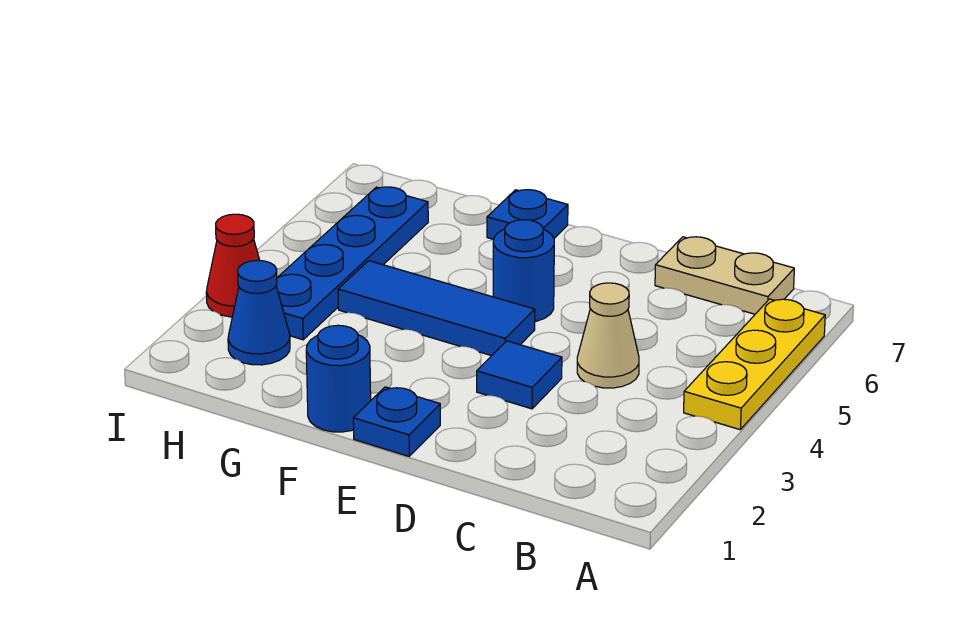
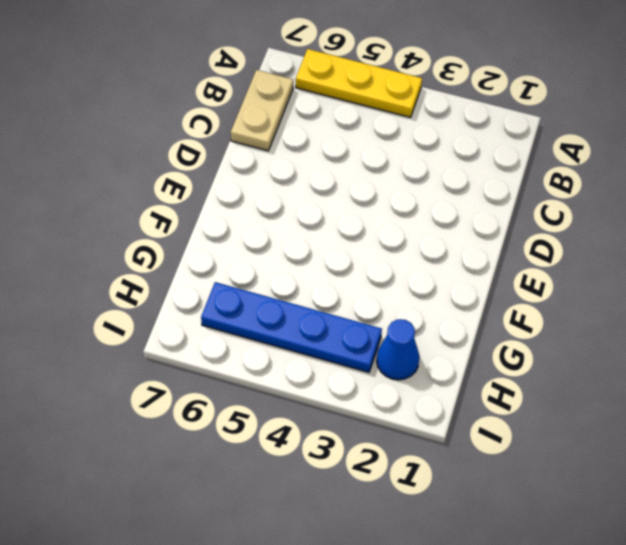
none -> tan 1x1 cone [577,283,639,388]
none -> blue 1x1 tile [477,341,562,409]
none -> blue 1x1 plate [353,387,440,456]

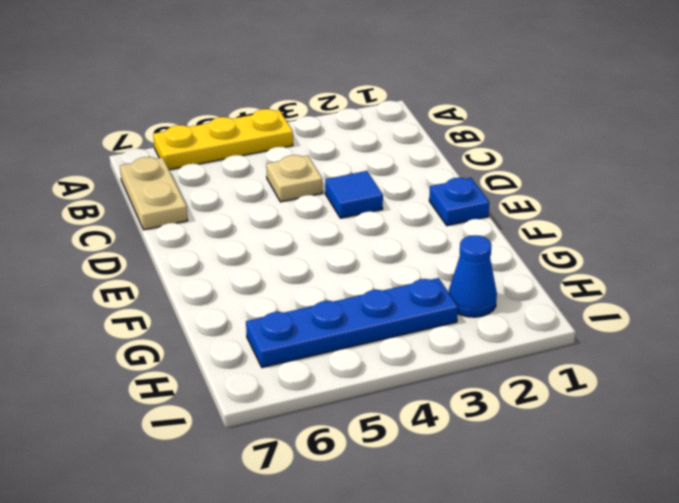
tan 1x1 plate [266,155,323,202] -> tan 1x1 cone [577,283,639,388]
none -> blue 1x3 tile [338,261,535,356]
none -> blue 1x1 round brick [493,220,554,322]
none -> blue 1x1 round brick [306,325,371,432]

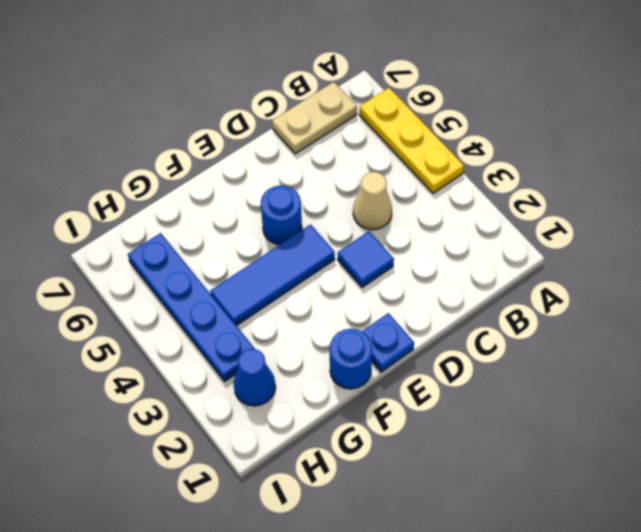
none -> blue 1x1 plate [487,190,568,239]
none -> red 1x1 cone [206,214,260,317]

